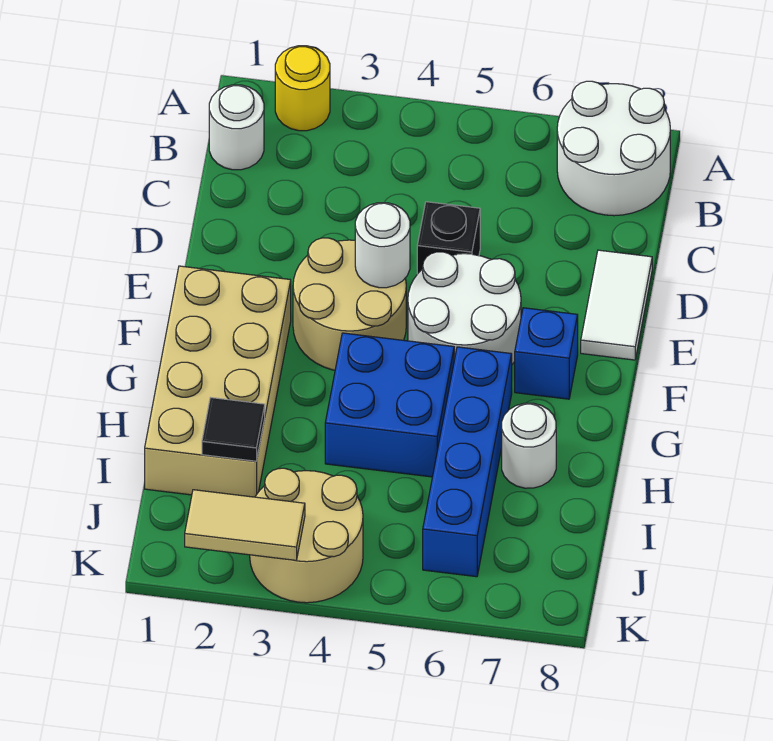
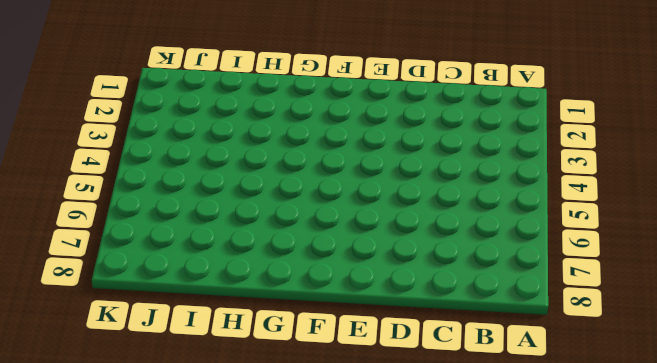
none -> yellow 1x1 round brick [275,46,330,131]
none -> white 2x2 round brick [557,81,670,216]
none -> white 1x1 round brick [209,85,264,170]

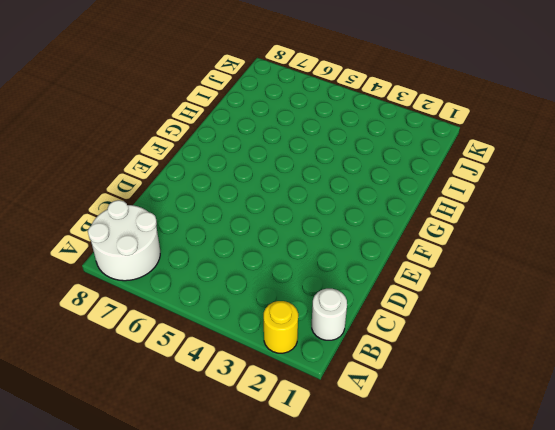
none -> black 1x1 brick [417,202,480,274]
none -> white 1x2 tile [581,250,652,360]
none -> tan 2x2 round brick [293,238,406,370]

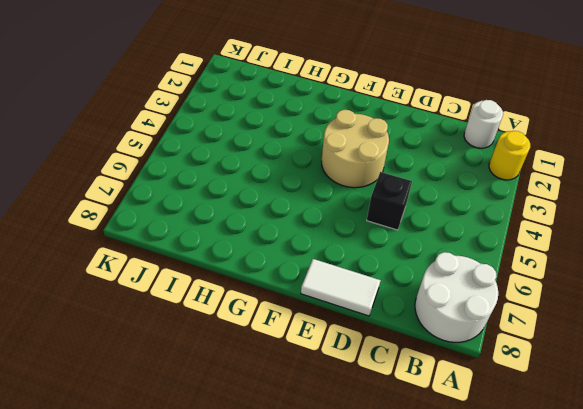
none -> white 2x2 round brick [408,252,521,364]
none -> tan 2x4 brick [145,266,291,497]
none -> blue 1x1 brick [515,308,578,399]

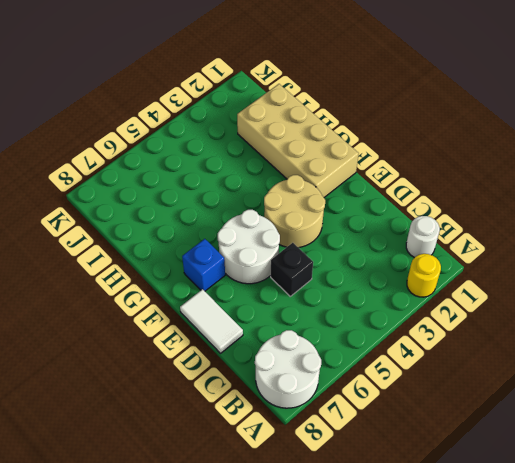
none -> blue 2x2 brick [325,333,454,477]
none -> blue 1x4 brick [423,347,512,577]
none -> white 1x1 round brick [502,403,556,488]

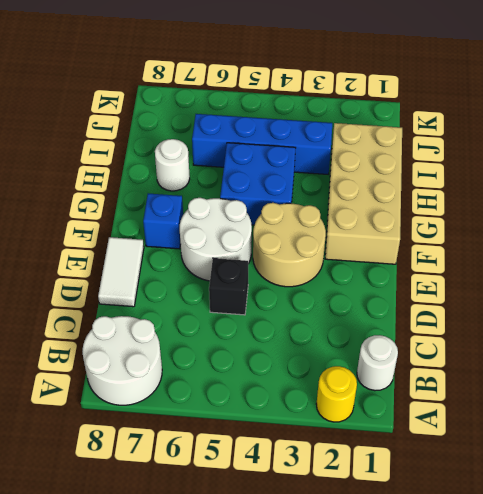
blue 1x4 brick [192,114,332,174] -> blue 1x4 brick turned to [423,347,512,577]
none -> tan 2x2 round brick [250,468,363,603]
none -> white 1x1 round brick [355,203,410,288]
none -> black 1x1 tile [202,398,265,461]

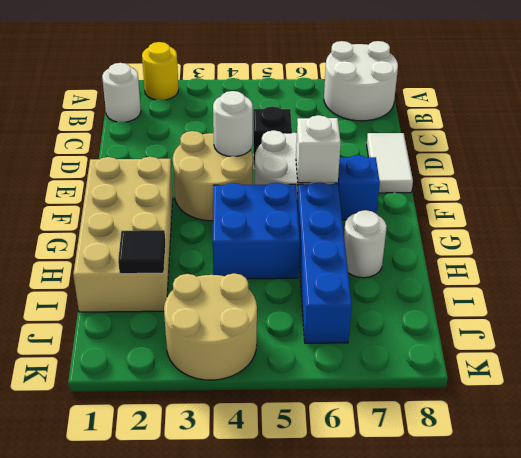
white 1x1 brick [296,115,341,183] -> none
none -> tan 1x2 tile [185,490,305,560]

